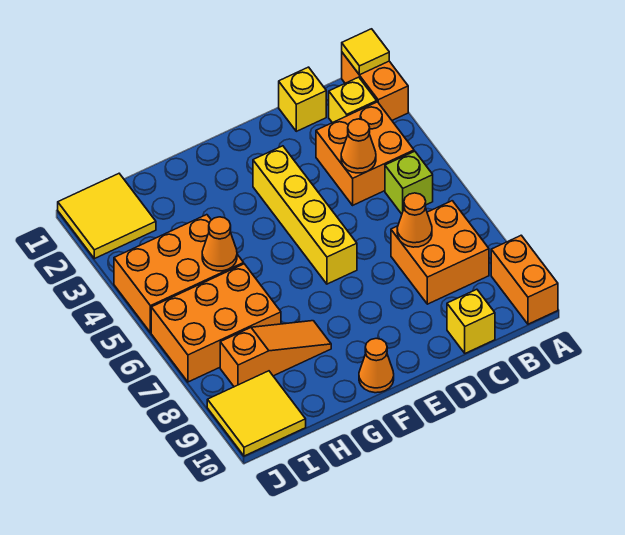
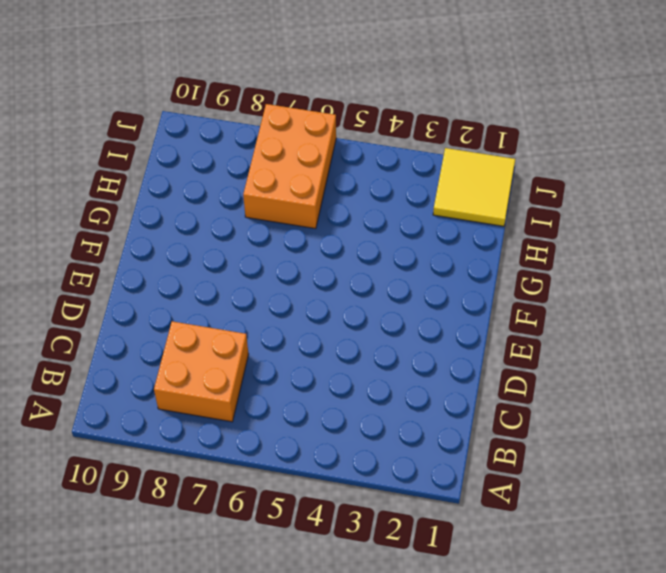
none -> orange 1x2 brick [342,53,408,120]
none -> orange 1x2 brick [491,235,558,324]
none -> yellow 1x1 brick [329,77,377,123]

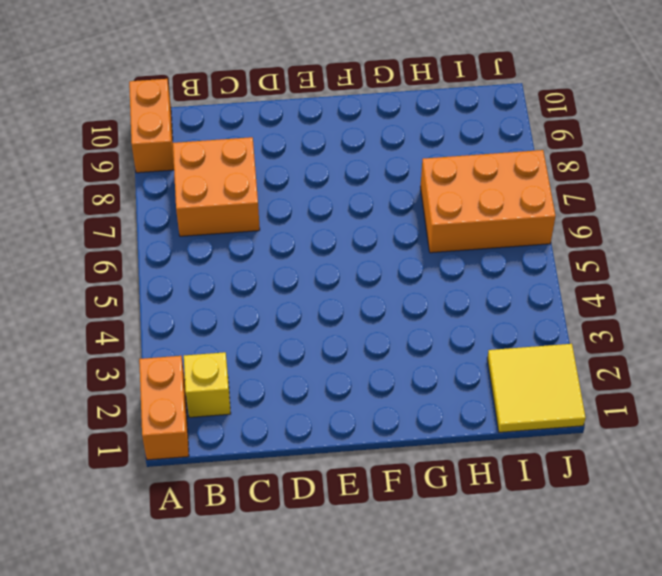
none -> orange 2x2 brick [316,102,414,205]
none -> lime 1x1 brick [385,151,433,214]
none -> yellow 1x1 brick [279,67,326,131]

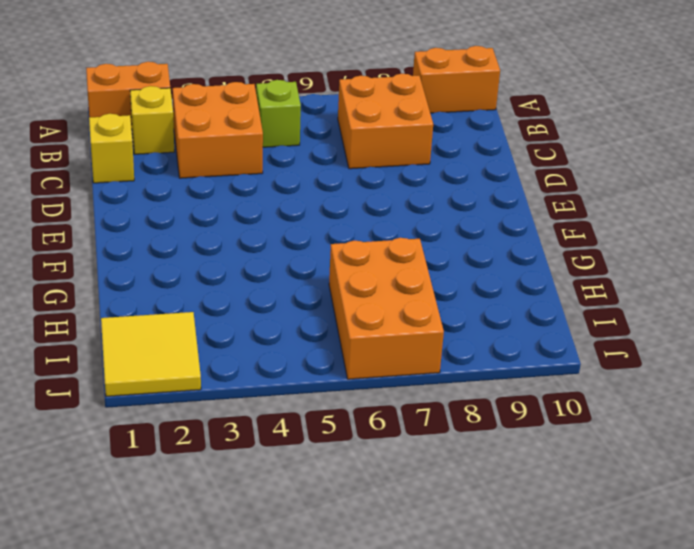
none -> yellow 1x1 brick [447,289,495,353]
none -> yellow 1x4 brick [253,146,357,284]
none -> orange 1x1 cone [359,338,394,393]

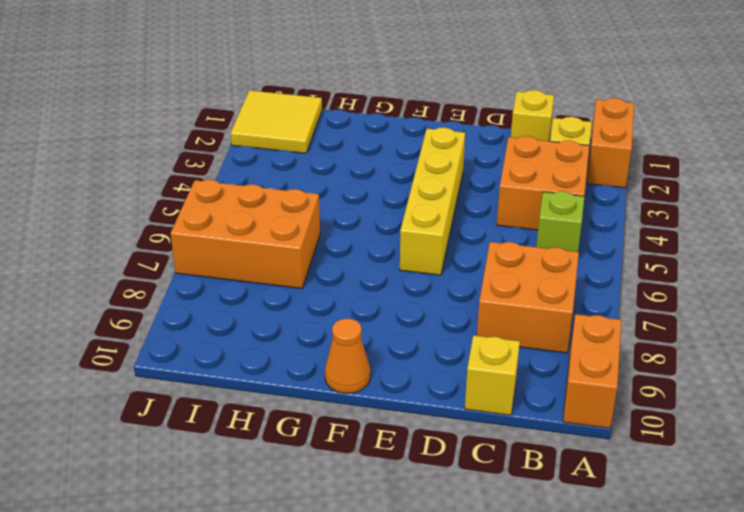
none -> orange 1x3 slope [220,321,331,387]
none -> orange 2x3 brick [114,215,244,333]
none -> yellow 2x2 tile [207,371,306,456]

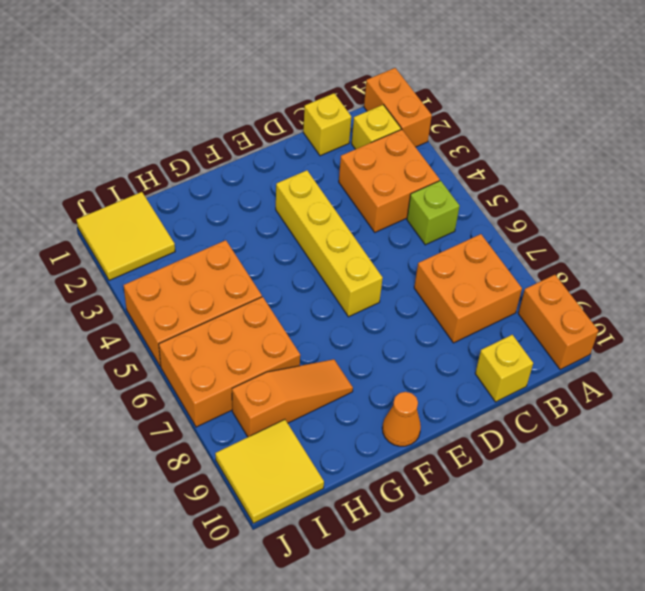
none -> yellow 1x1 tile [342,29,389,75]
none -> orange 1x1 cone [341,119,376,173]
none -> orange 1x1 cone [397,193,432,247]

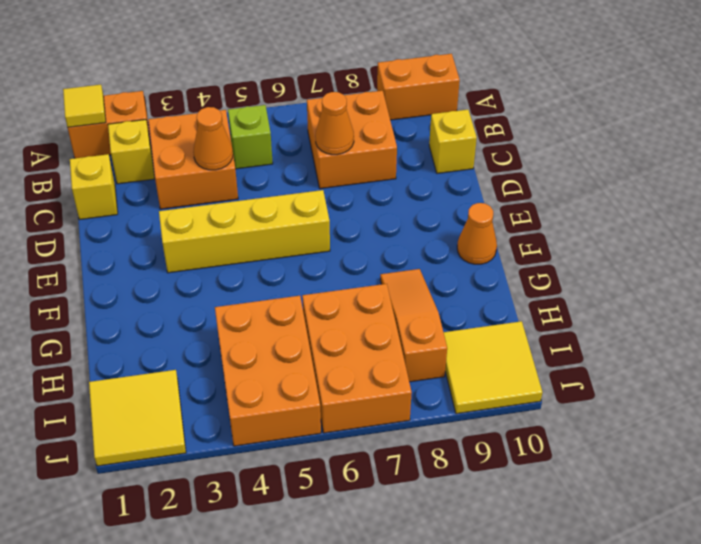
none -> orange 1x1 cone [202,217,237,271]

